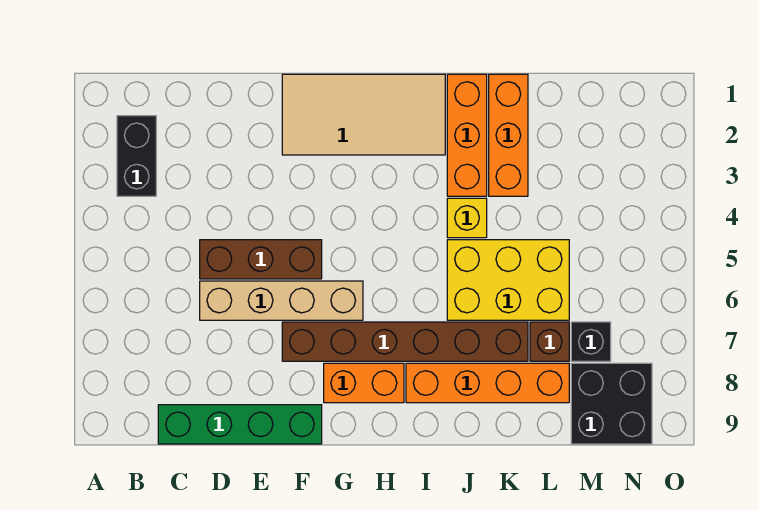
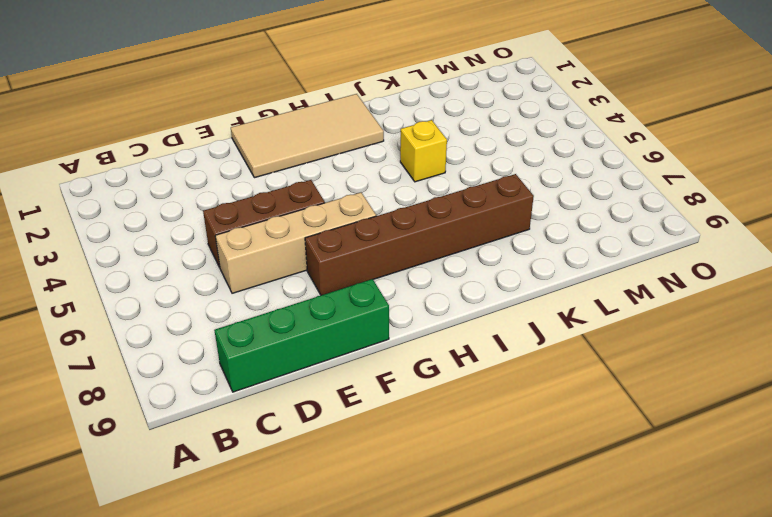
none -> black 1x2 brick [117,116,156,196]
none -> orange 1x2 brick [324,363,404,403]
none -> orange 1x4 brick [406,363,569,403]

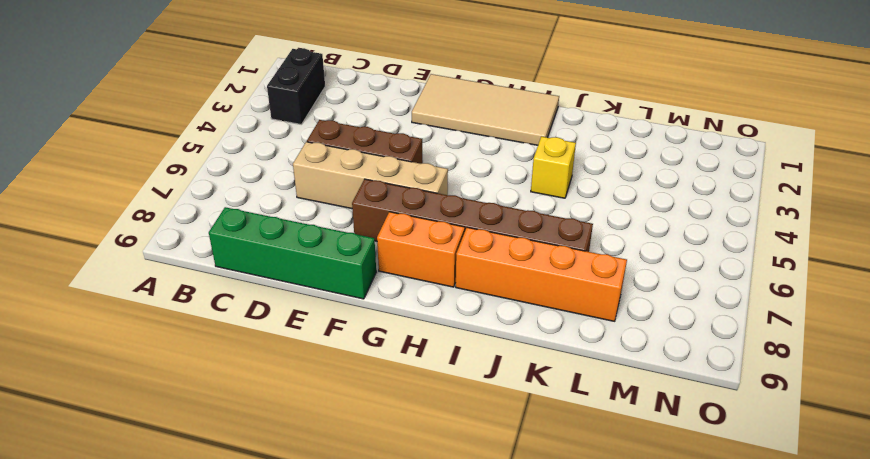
none -> orange 1x3 brick [447,74,487,196]
none -> yellow 2x3 brick [447,240,569,320]
none -> orange 1x3 brick [489,74,528,196]

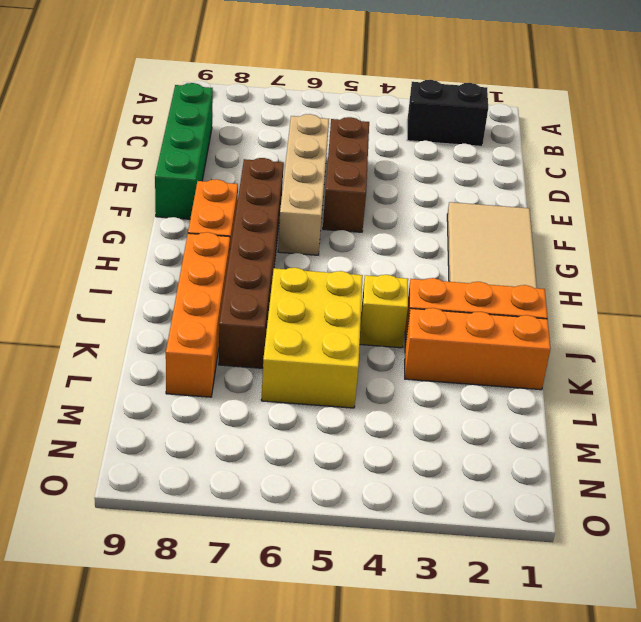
none -> brown 1x1 brick [530,322,569,361]
none -> black 1x1 brick [571,322,611,361]
none -> black 2x2 brick [571,363,652,444]

